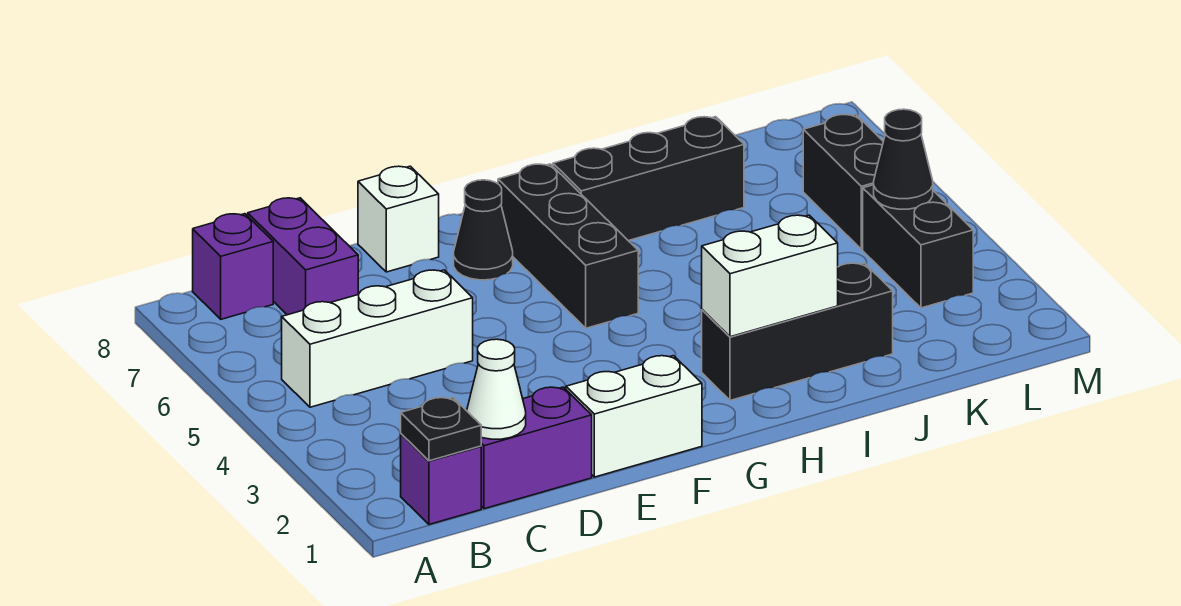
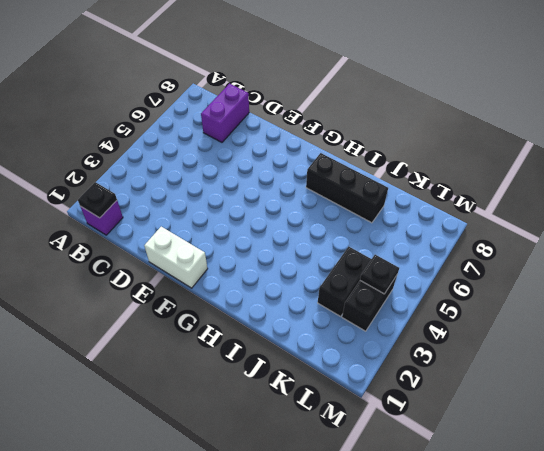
black 1x2 brick [318,246,371,316] -> black 1x2 brick moved to [803,114,883,249]
black 1x1 plate [360,255,399,294] -> black 1x1 cone [874,109,933,209]
none -> white 1x3 brick [282,270,473,407]
none -> purple 1x1 brick [193,214,273,319]
none -> purple 1x2 brick [481,387,592,509]

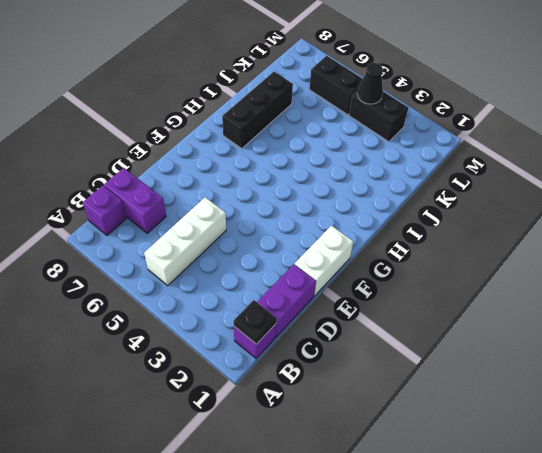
none -> white 1x1 brick [358,166,439,272]
none -> black 1x1 cone [454,180,513,280]
none -> black 1x3 brick [498,164,638,328]

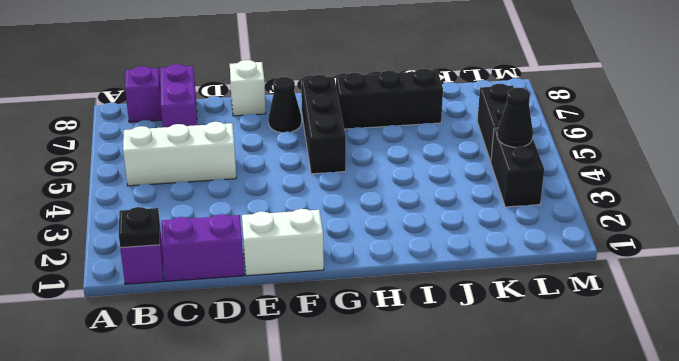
none -> black 1x3 brick [702,263,893,400]
none -> white 1x1 cone [467,339,526,439]
none -> white 1x2 brick [702,215,838,337]

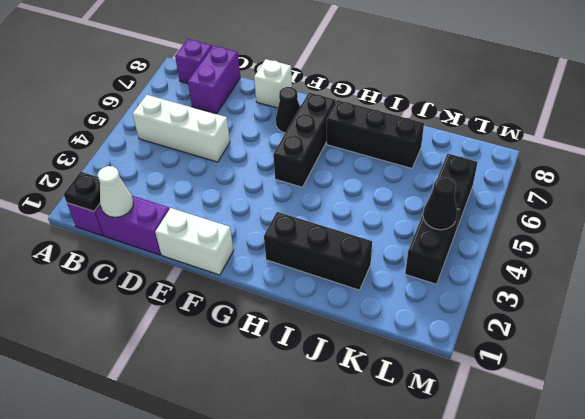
none -> white 1x2 brick [702,215,838,337]

